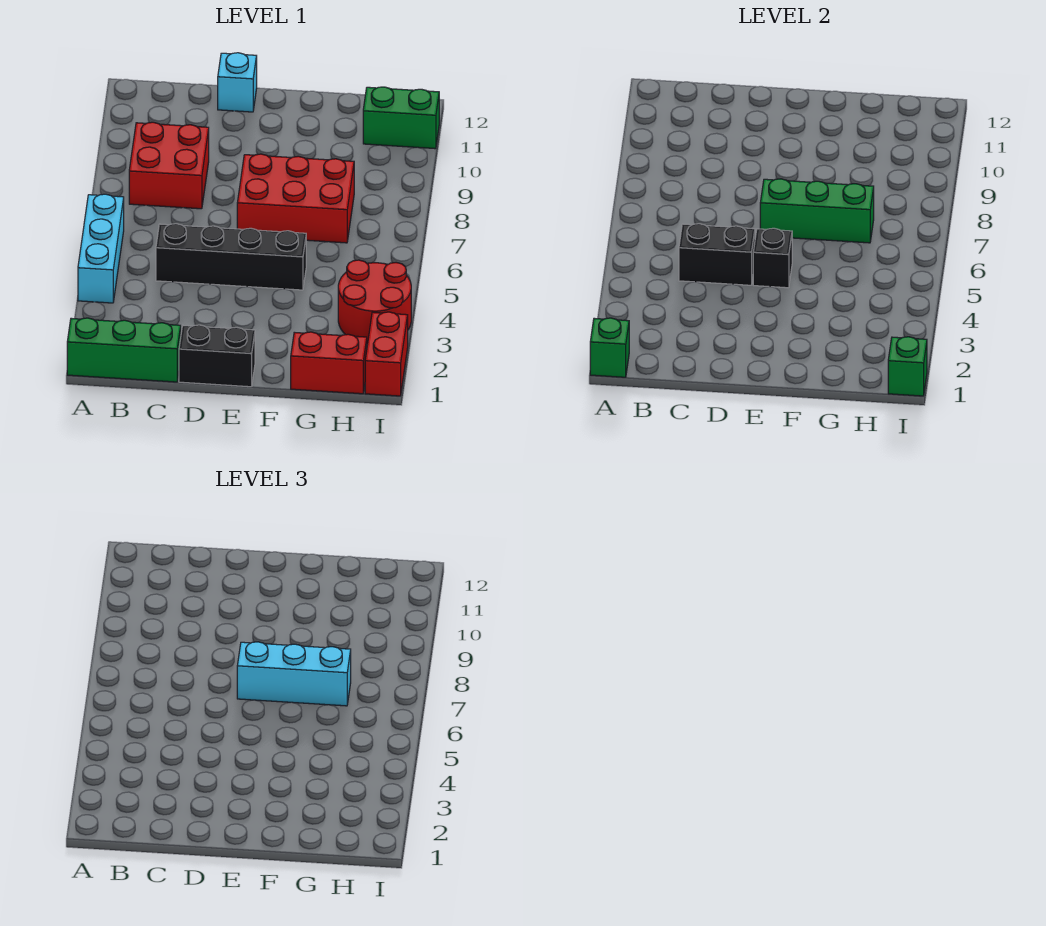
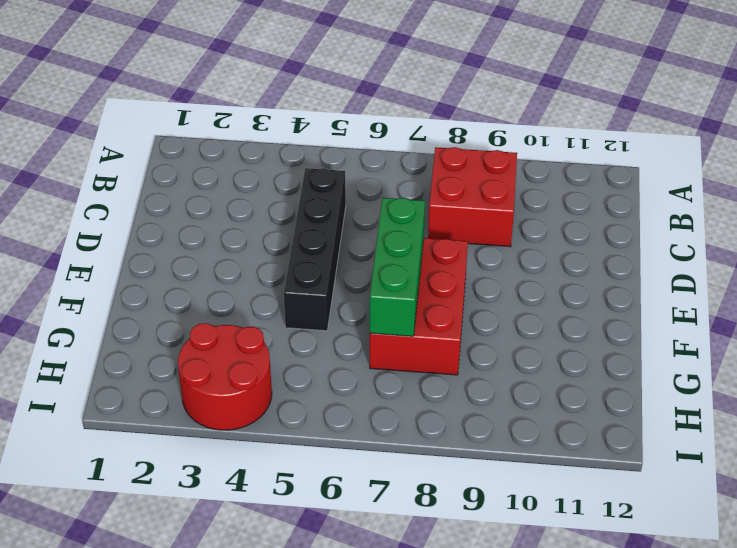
none -> green 1x3 brick [67,318,181,382]
none -> cyan 1x3 brick [78,194,124,303]
none -> black 1x2 brick [179,325,255,387]

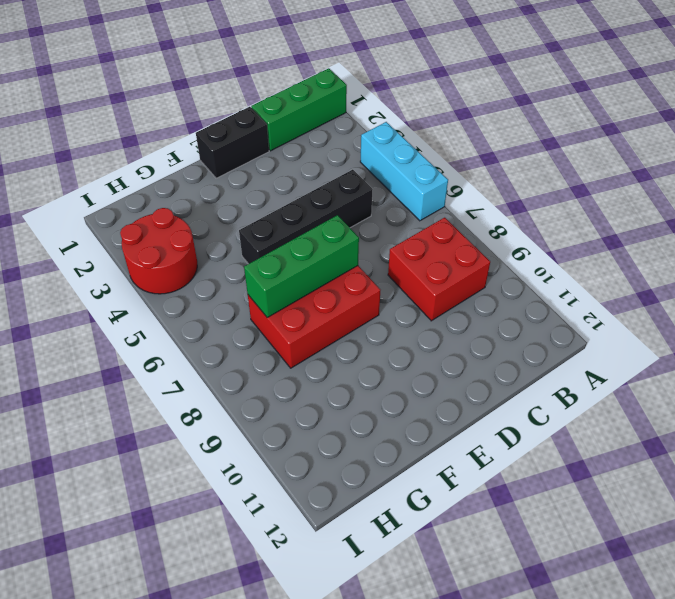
none -> cyan 1x1 brick [218,53,257,112]
none -> red 1x2 brick [291,332,367,394]
none -> green 1x2 brick [363,87,439,149]

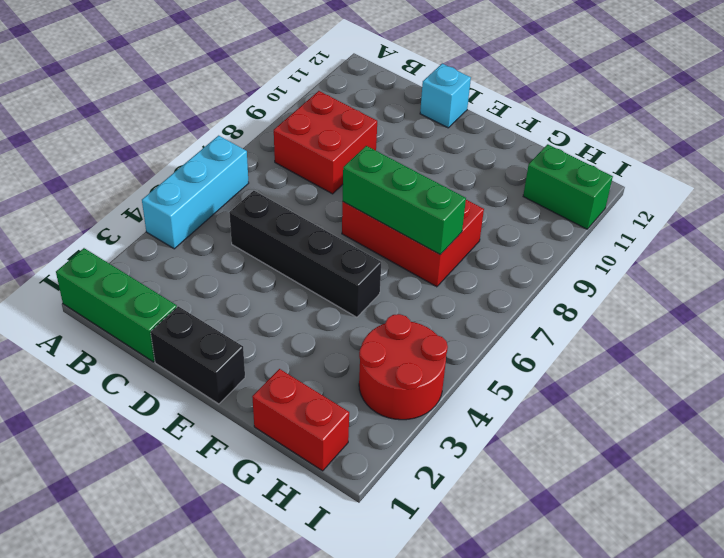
none -> red 1x2 brick [365,312,408,396]
none -> green 1x1 brick [590,318,629,377]
none -> black 1x2 brick [679,224,755,285]

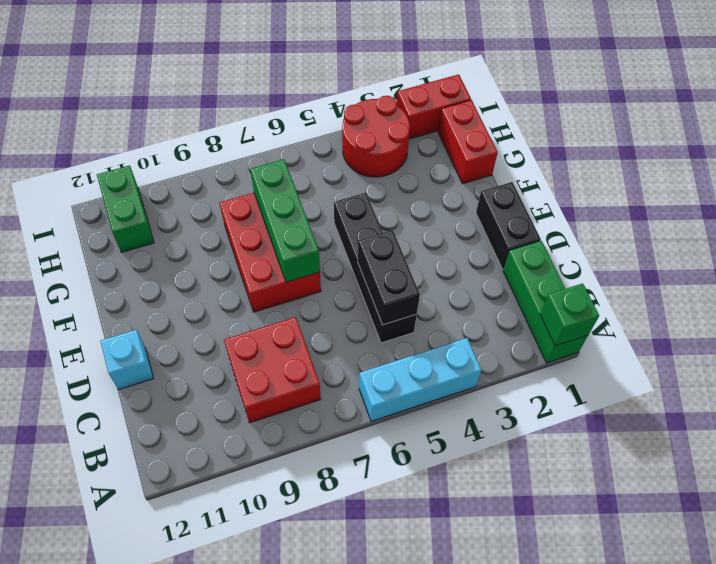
none -> black 1x1 brick [753,228,792,288]
none -> green 1x1 brick [888,337,927,396]
none -> cyan 1x3 brick [237,642,351,706]

